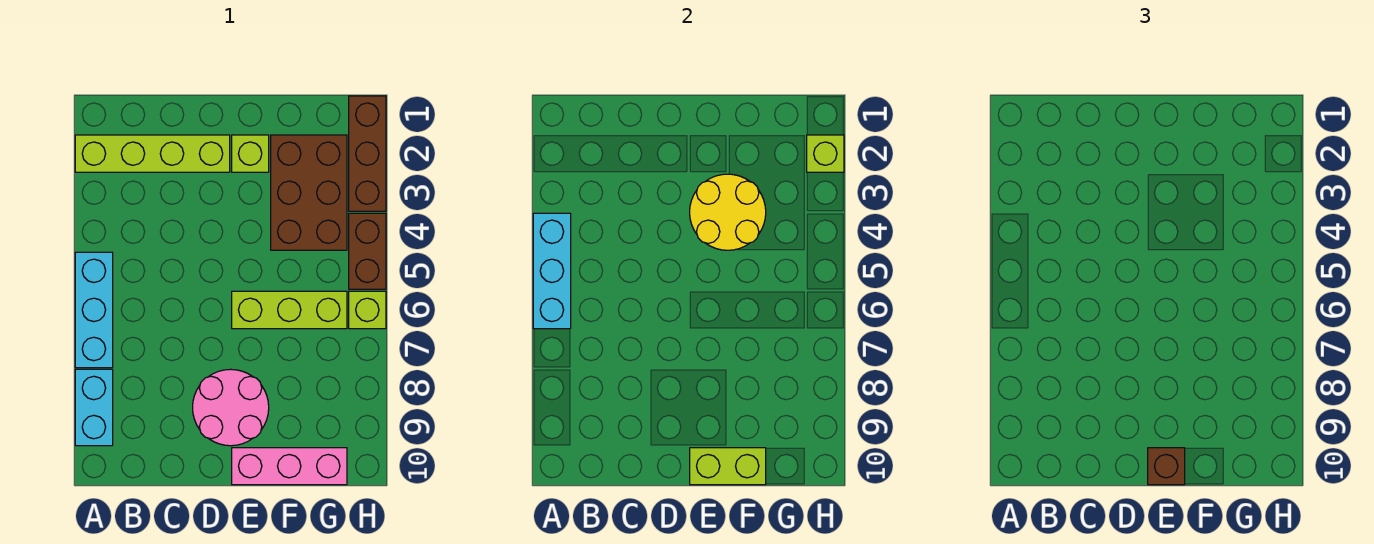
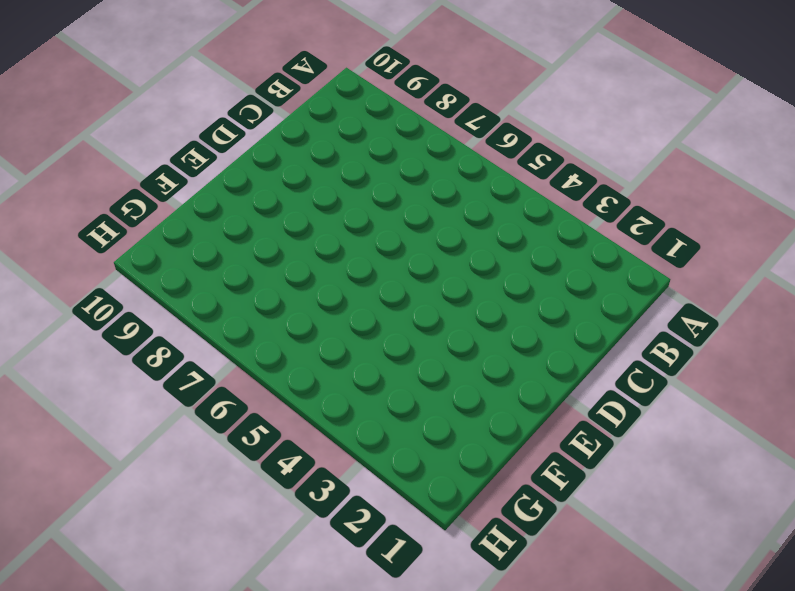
none -> lime 1x4 brick [75,135,230,172]
none -> cyan 1x3 brick [75,252,113,368]
none -> cyan 1x2 brick [75,369,113,446]

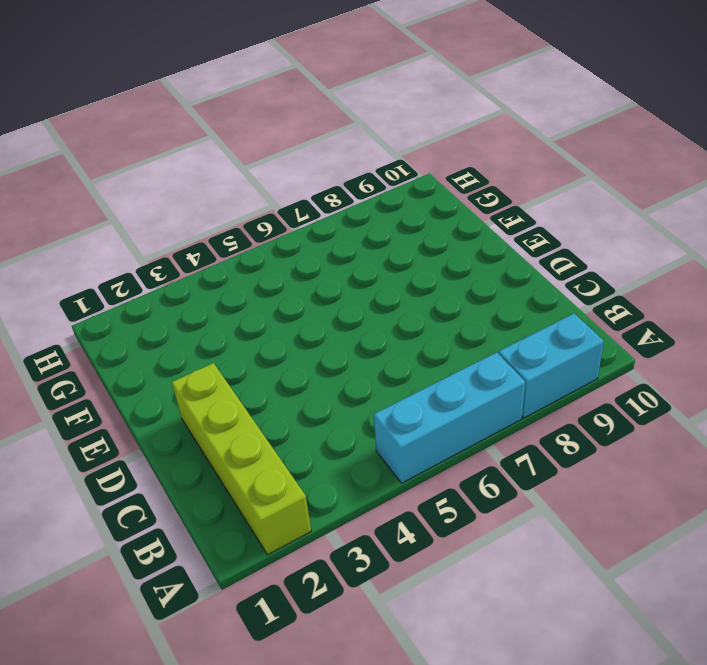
none -> pink 2x2 round brick [193,369,269,446]
none -> lime 1x1 brick [232,135,269,172]
none -> lime 1x3 brick [232,291,347,329]

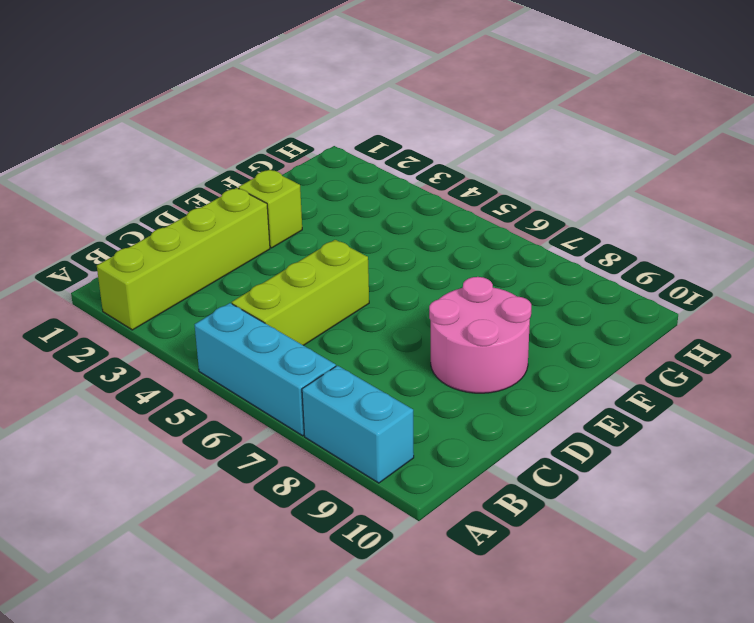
lime 1x3 brick [232,240,369,345] -> lime 1x3 brick moved to [232,291,347,329]
none -> pink 1x3 brick [232,448,347,485]
none -> brown 2x3 brick [271,135,347,250]
none -> brown 1x3 brick [349,96,386,211]

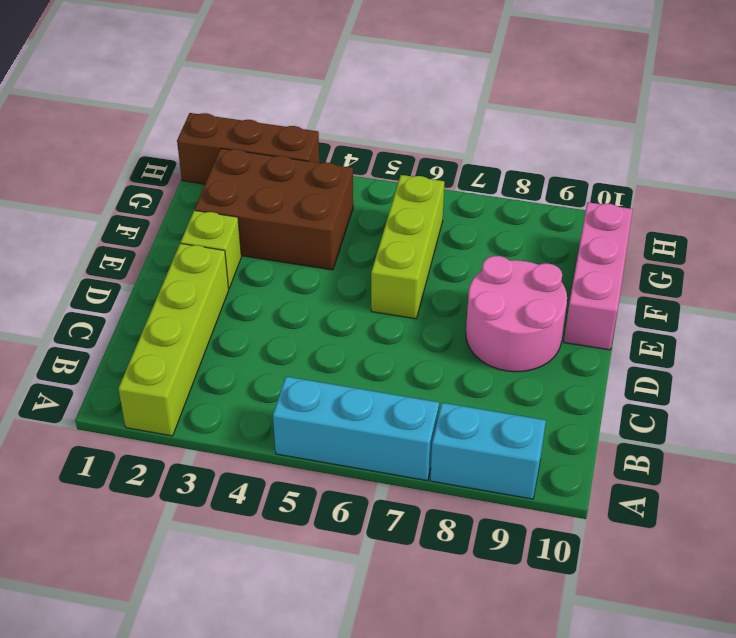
none -> brown 1x2 brick [349,213,386,289]
none -> lime 1x1 brick [349,291,386,329]
none -> cyan 1x3 brick [533,213,571,329]

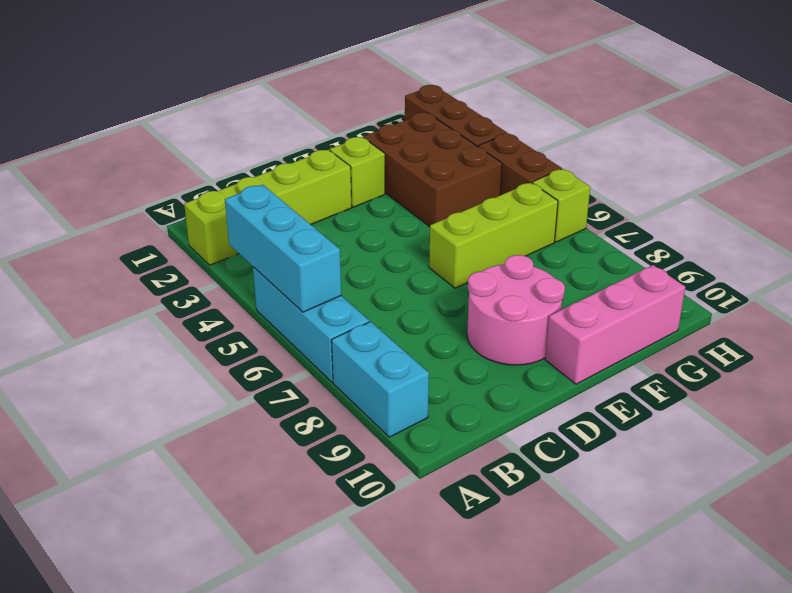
none -> yellow 2x2 round brick [690,174,766,250]
none -> lime 1x2 brick [690,448,766,485]
none -> lime 1x1 brick [807,135,844,172]

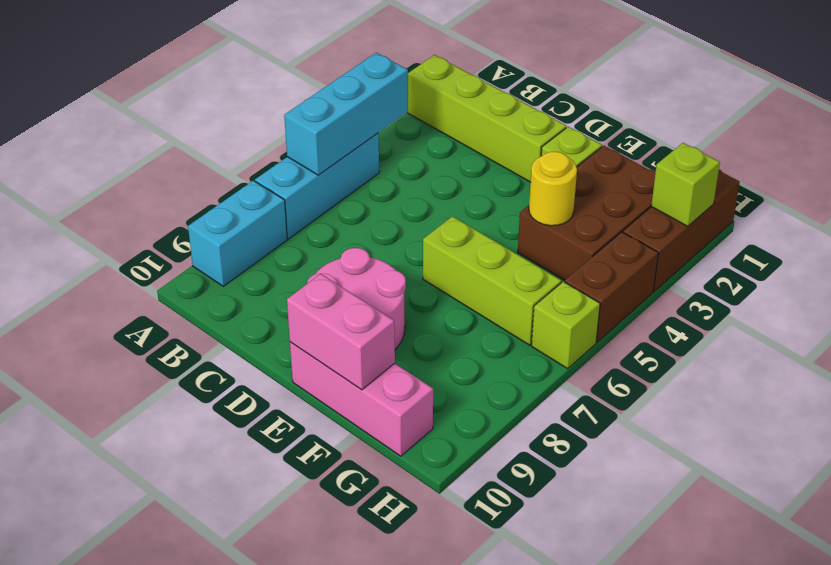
pink 1x2 brick [287,274,395,390] -> lime 1x2 brick [690,448,766,485]
yellow 1x1 round brick [529,152,577,226] -> yellow 2x2 round brick [690,174,766,250]
none -> brown 1x1 brick [1148,448,1185,485]

